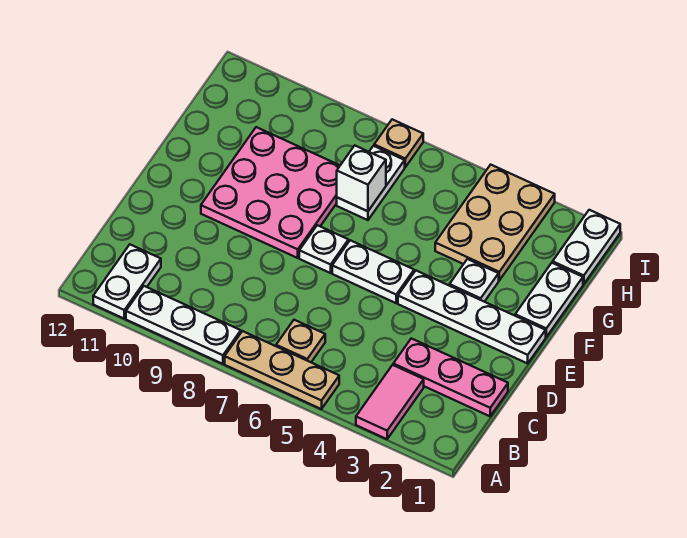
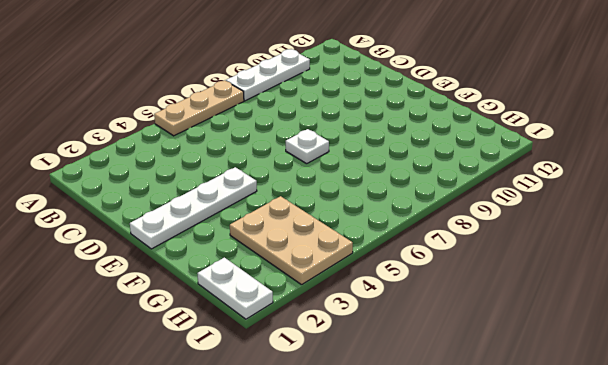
none -> pink 1x2 tile [356,365,424,439]
none -> white 1x2 plate [93,245,161,318]
none -> tan 1x1 plate [276,320,325,362]

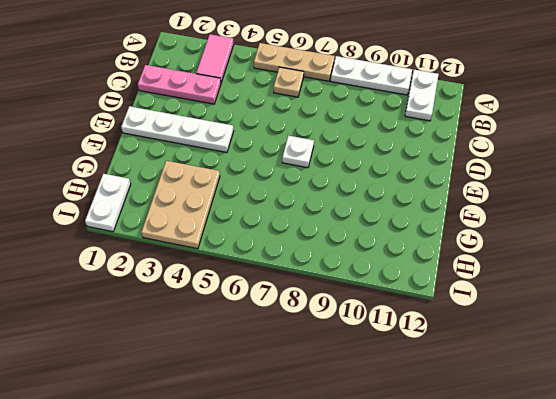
none -> white 1x2 plate [332,240,414,303]
none -> pink 3x3 plate [201,127,340,258]
none -> white 1x2 plate [515,263,583,337]

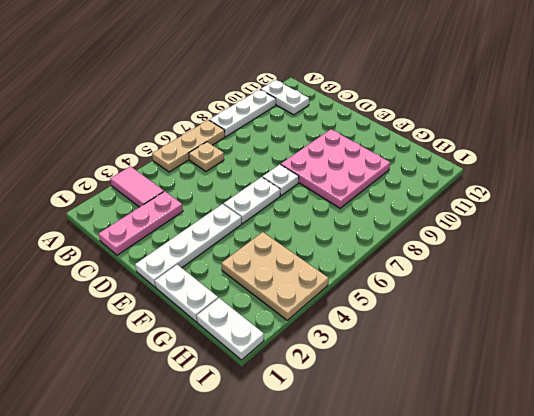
none -> white 1x1 plate [449,259,499,302]
none -> white 1x2 plate [337,146,405,220]
none -> tan 1x1 plate [374,119,423,167]

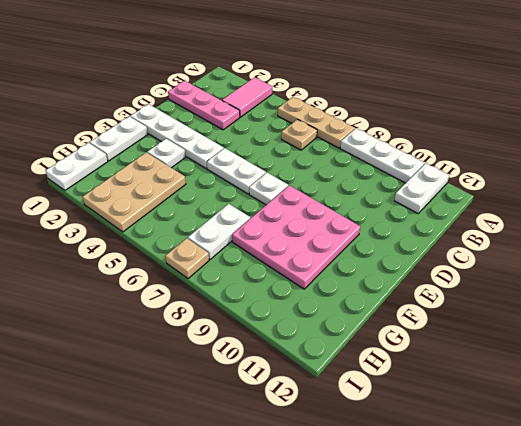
none -> white 1x1 brick [337,146,386,211]

